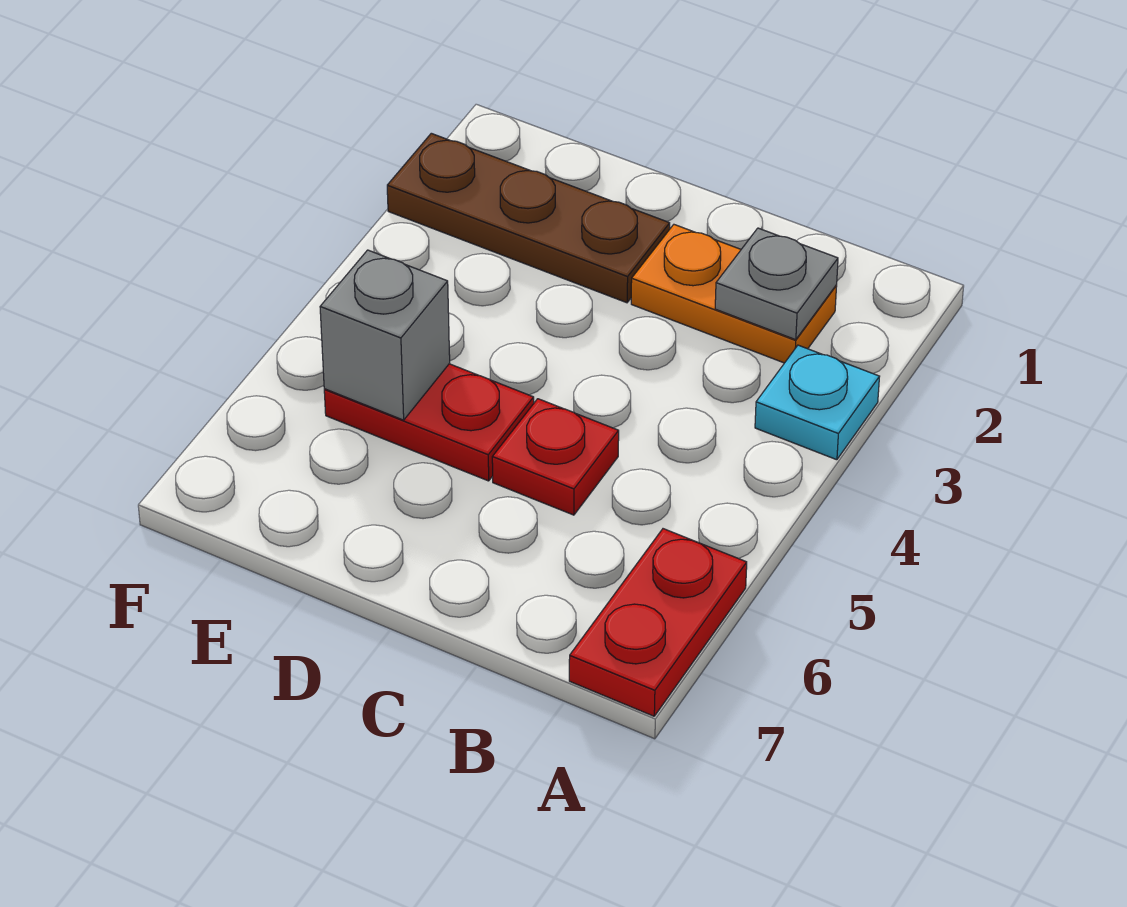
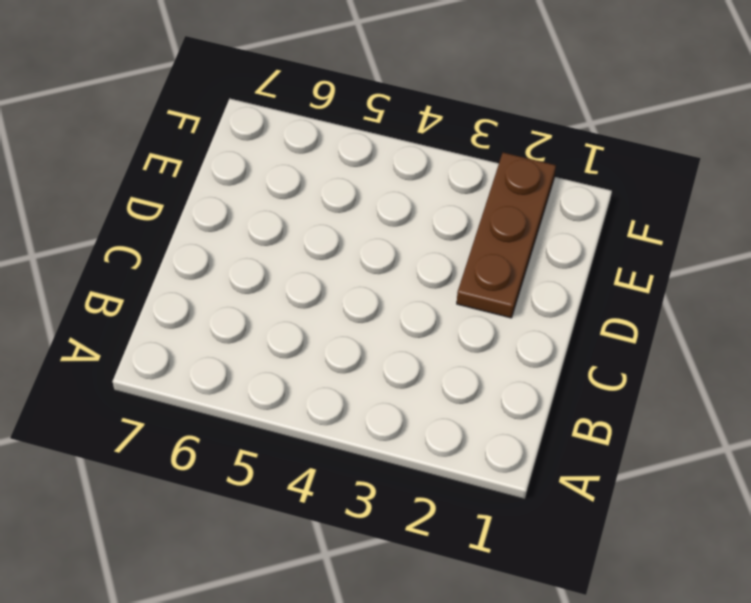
none -> cyan 1x1 plate [755,345,880,460]
none -> red 1x2 plate [569,529,747,716]

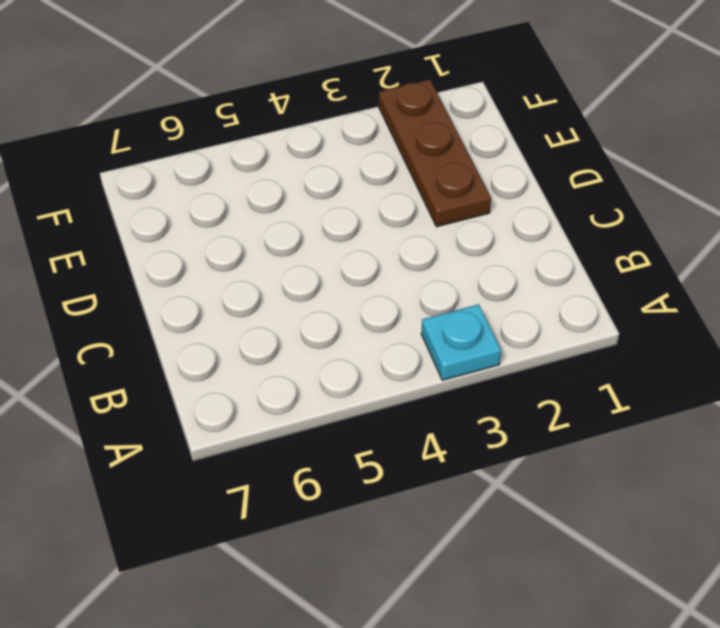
none -> red 1x2 plate [569,529,747,716]
none -> orange 1x2 plate [631,225,837,363]

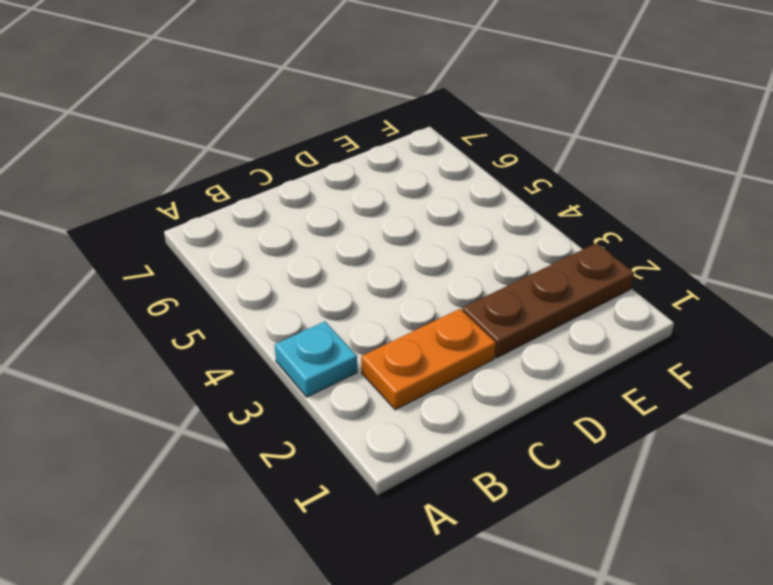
none -> red 1x2 plate [569,529,747,716]
none -> red 1x1 plate [492,399,619,515]

